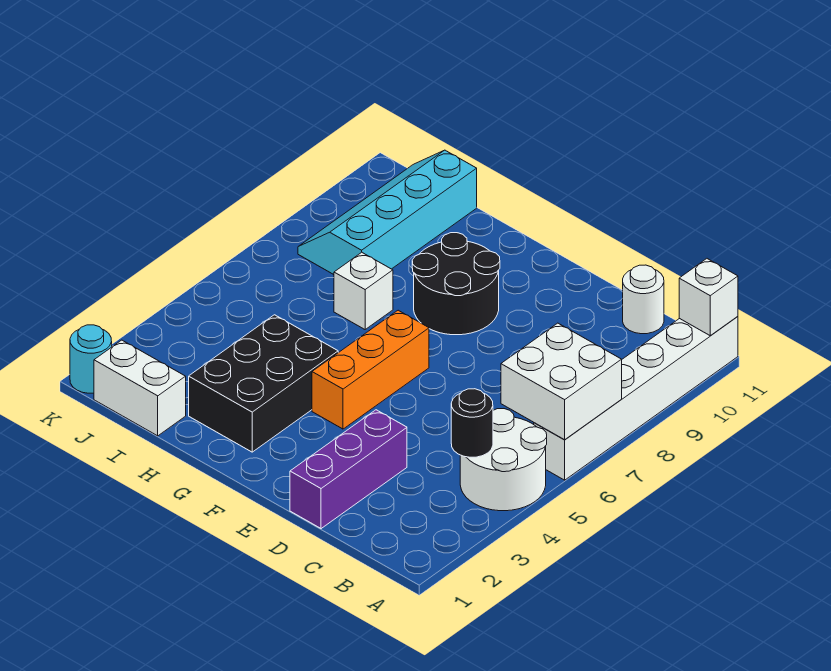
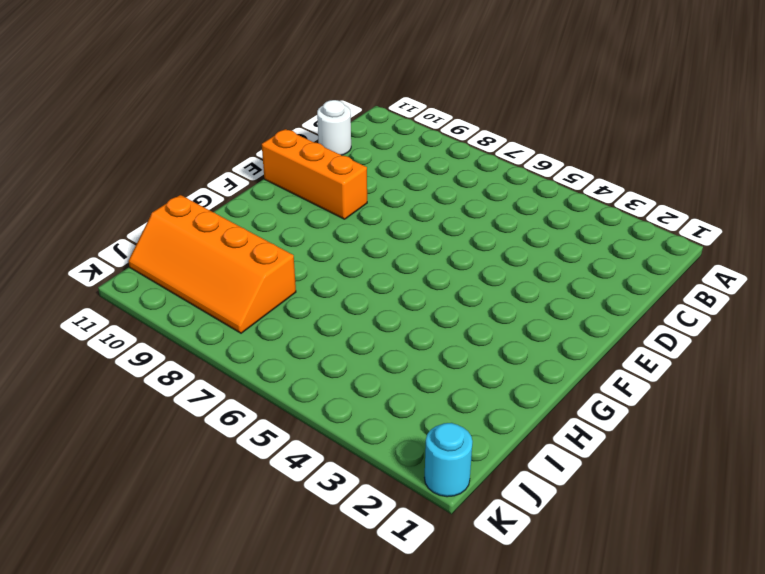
orange 1x3 brick [262,129,367,219] -> orange 1x3 brick moved to [312,310,429,429]
orange 2x4 slope [128,195,296,333] -> cyan 2x4 slope [298,150,477,275]
none -> white 2x2 round brick [460,409,547,511]
none -> white 1x6 brick [534,316,738,480]
none -> purple 1x3 brick [290,410,407,529]

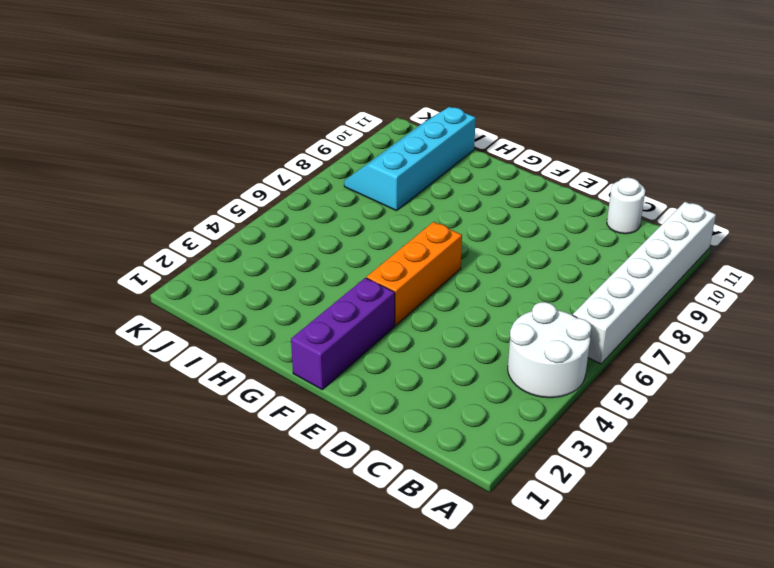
purple 1x3 brick [291,278,395,390] -> purple 1x3 brick moved to [290,410,407,529]
none -> black 2x2 round brick [412,233,500,335]
none -> black 2x3 brick [189,315,338,452]
none -> white 1x1 brick [334,252,393,329]

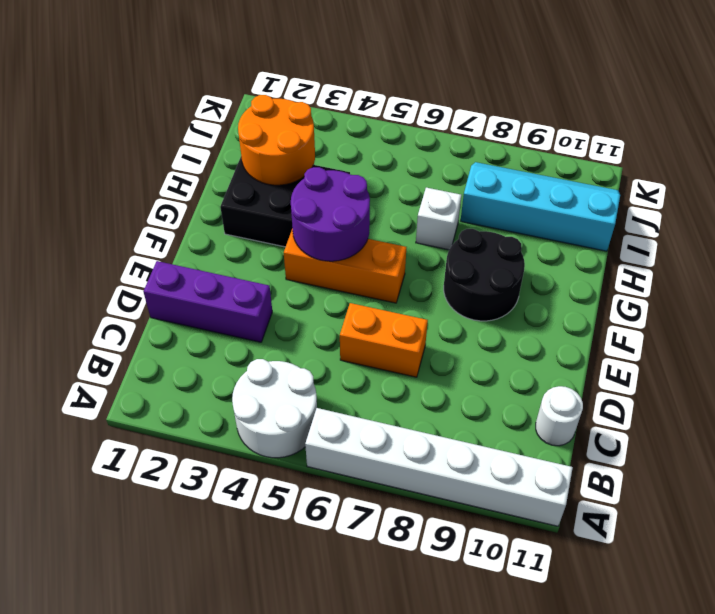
orange 1x2 brick [340,303,428,377] -> none
purple 2x2 round brick [291,167,370,261] -> none
orange 2x2 round brick [238,95,315,185] -> none
none -> white 1x2 brick [94,340,186,436]
none -> cyan 1x1 round brick [70,325,112,393]
none -> white 2x2 brick [501,323,622,440]

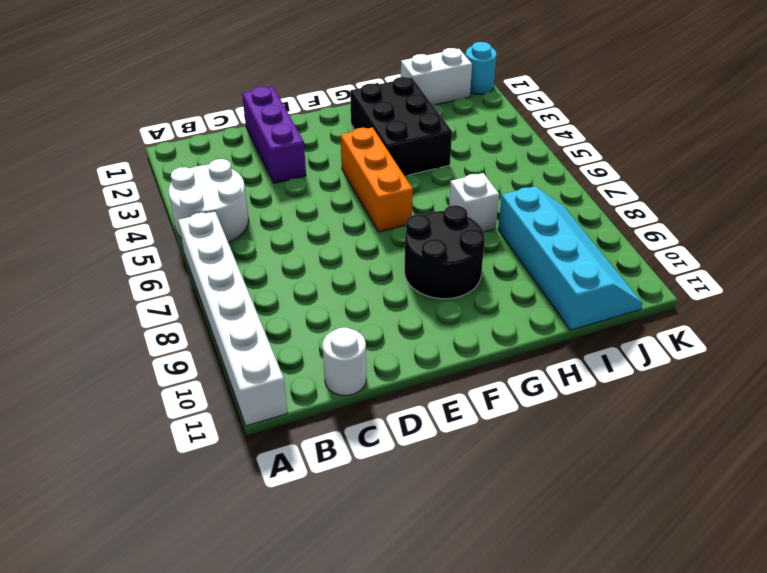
none -> white 2x2 brick [501,323,622,440]
none -> white 1x1 brick [679,259,738,335]
none -> black 1x1 round brick [451,389,493,457]

